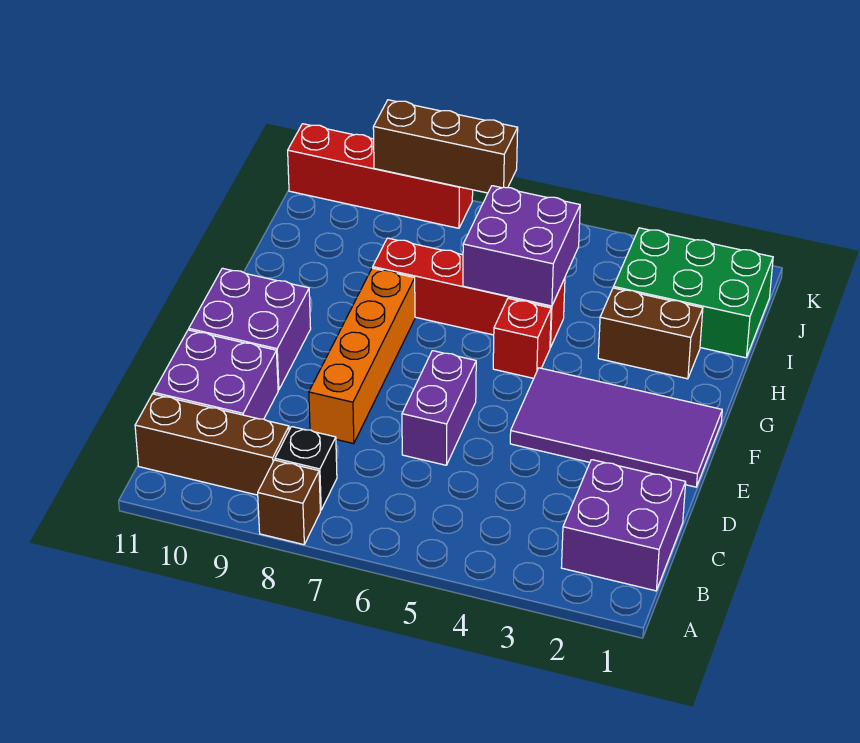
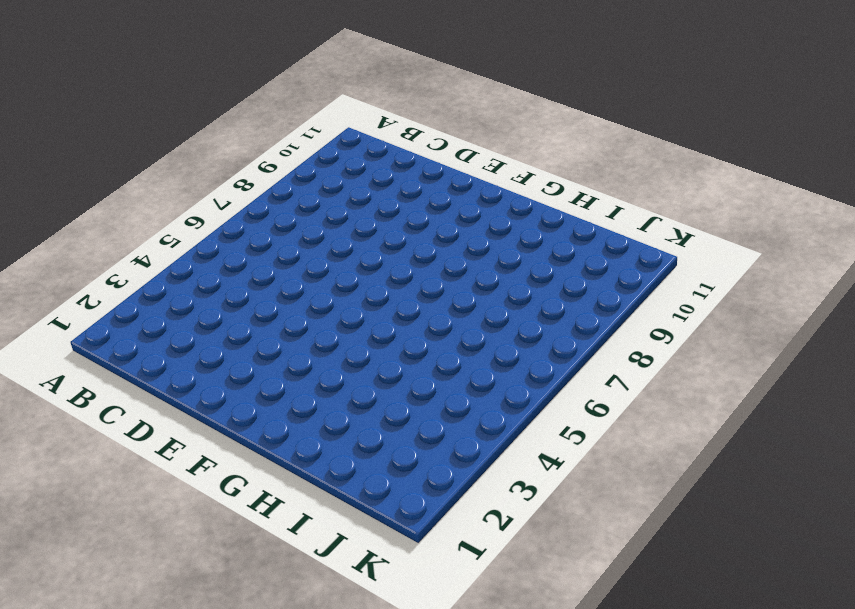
none -> brown 1x1 brick [258,460,320,545]
none -> purple 2x2 brick [561,460,686,591]
none -> black 1x1 brick [275,427,337,510]

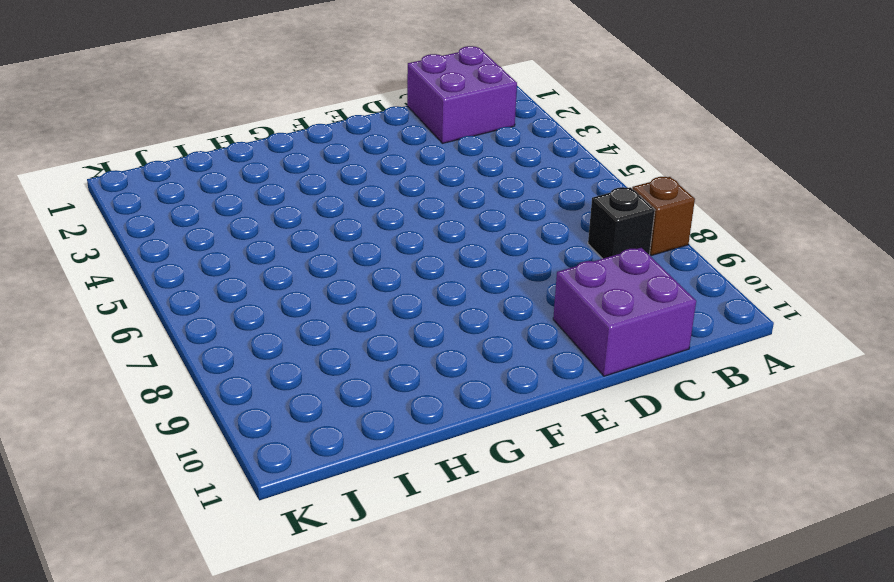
none -> brown 1x3 brick [135,394,289,495]
none -> purple 1x2 brick [402,351,476,465]
none -> orange 1x4 brick [309,268,415,444]

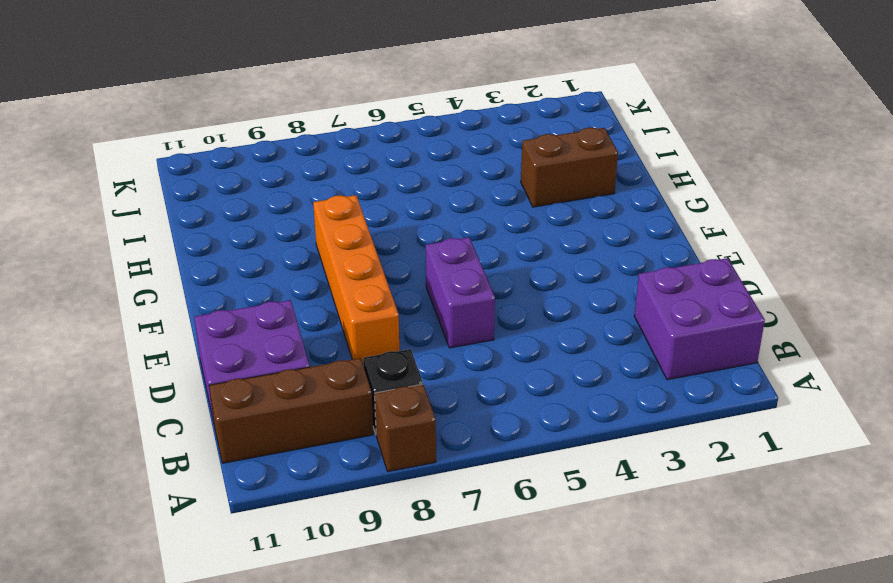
none -> purple 2x4 tile [510,368,722,487]
none -> purple 2x2 brick [189,268,311,390]
none -> red 1x1 brick [493,298,551,378]

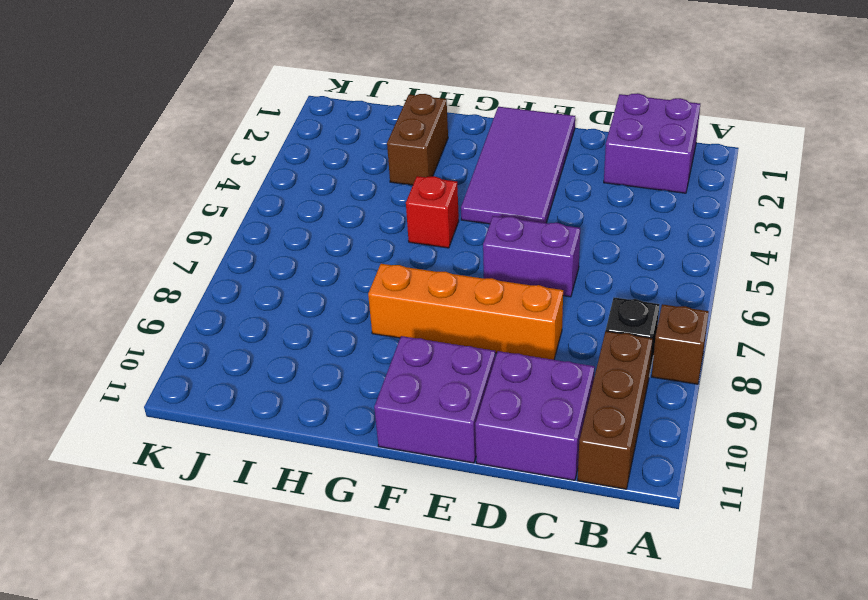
none -> red 1x4 brick [373,238,565,348]
none -> green 2x3 brick [614,228,773,358]
none -> red 1x4 brick [288,124,473,228]

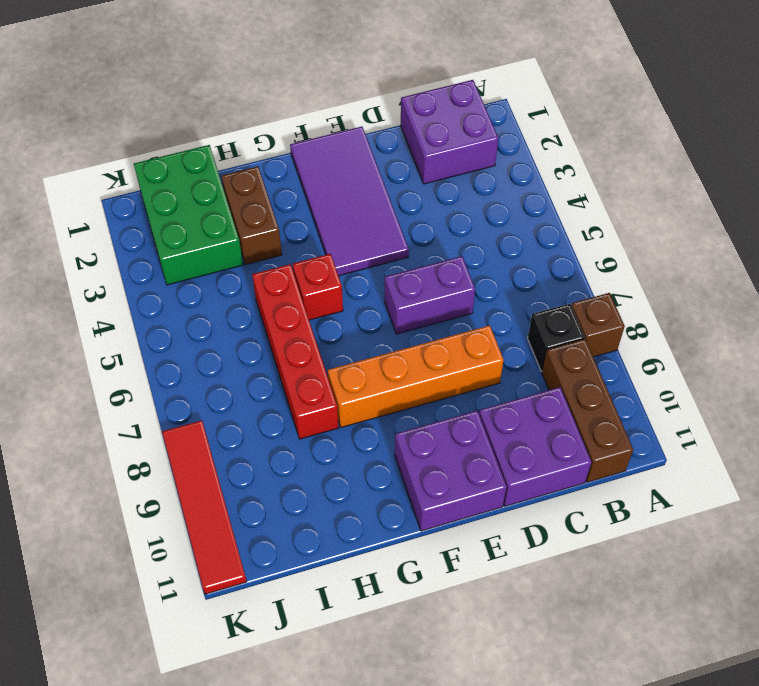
red 1x4 tile [162,421,247,594] -> red 1x4 brick [288,124,473,228]
none -> purple 2x2 brick [463,186,580,306]
none -> brown 1x3 brick [373,100,518,193]

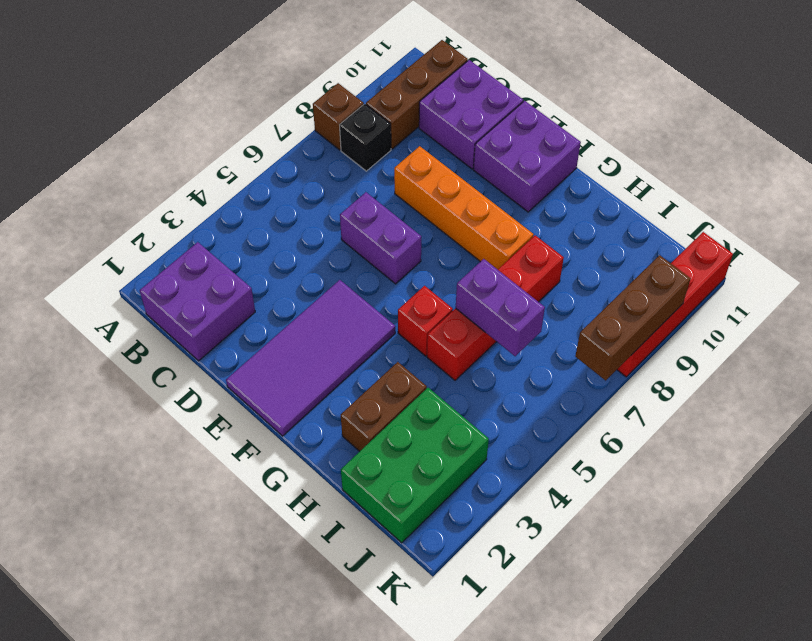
purple 1x2 brick [456,259,545,356] -> purple 2x2 brick [463,186,580,306]

